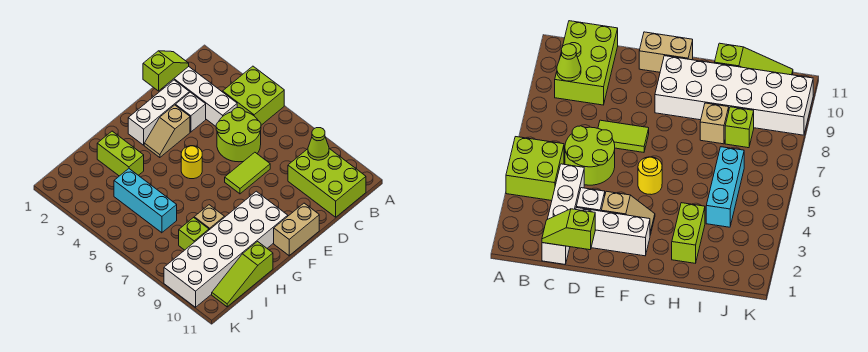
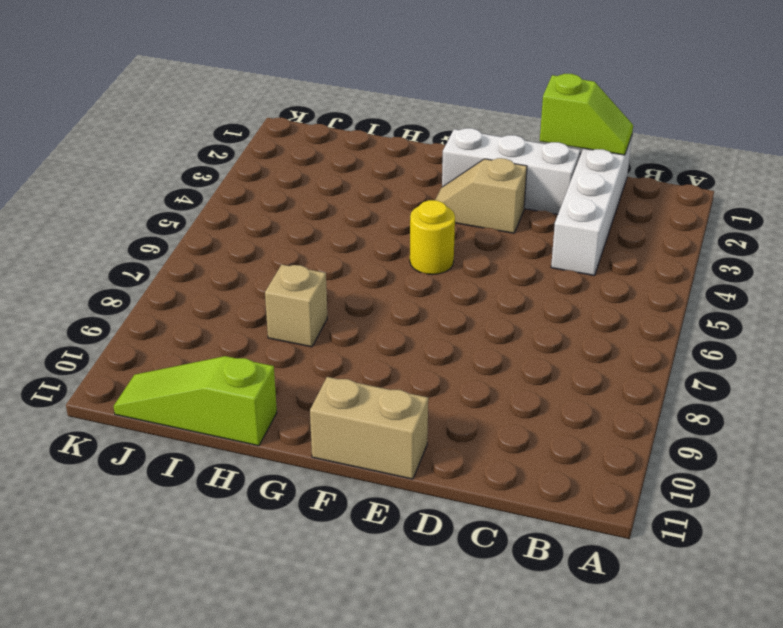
none -> lime 2x2 brick [223,66,284,125]
none -> lime 2x3 brick [288,149,366,217]
none -> lime 2x2 round brick [216,108,261,162]

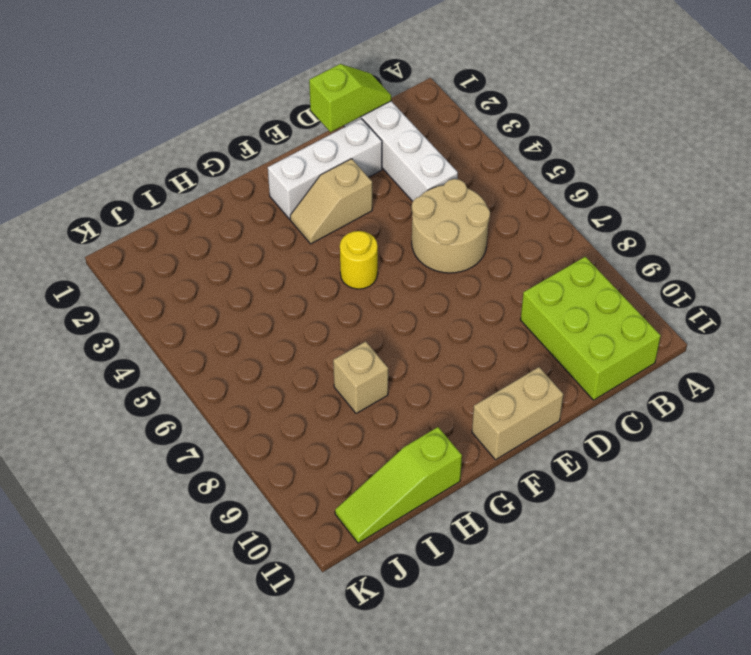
tan 2x2 round brick [412,179,490,273] -> lime 2x2 round brick [216,108,261,162]
none -> lime 2x2 brick [223,66,284,125]
none -> white 1x1 brick [176,92,206,132]
none -> lime 1x2 tile [225,152,270,194]

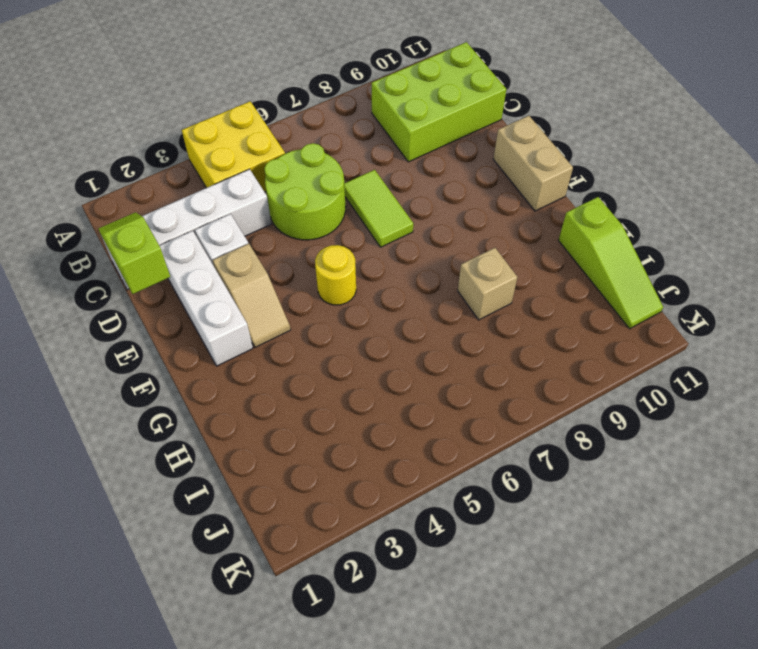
yellow 2x2 brick [182,101,285,192] -> lime 2x2 brick [223,66,284,125]
none -> white 2x6 brick [164,191,288,307]
none -> lime 1x2 brick [97,131,144,176]
none -> cyan 1x3 brick [114,169,177,233]

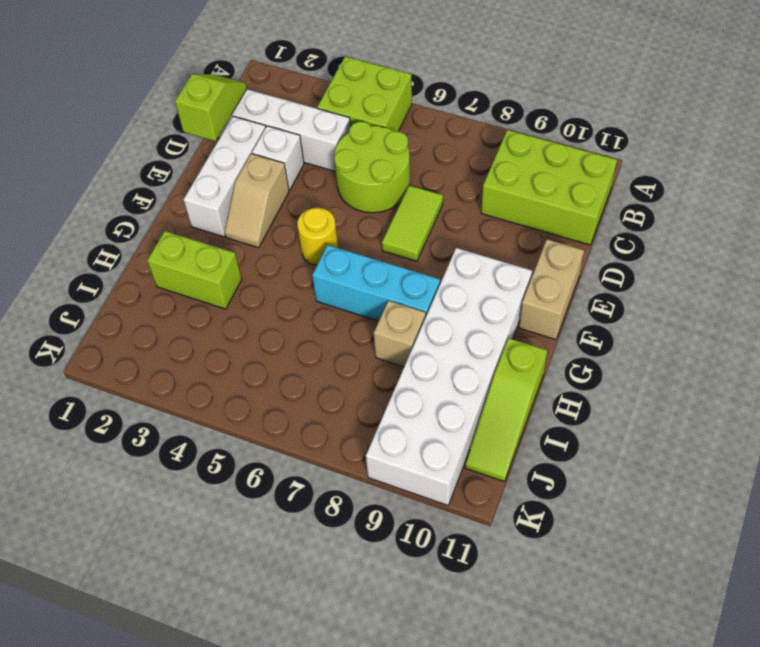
cyan 1x3 brick [312,245,440,321] -> cyan 1x3 brick moved to [114,169,177,233]
none -> lime 1x1 brick [179,218,209,250]
none -> lime 1x1 cone [308,128,329,160]

